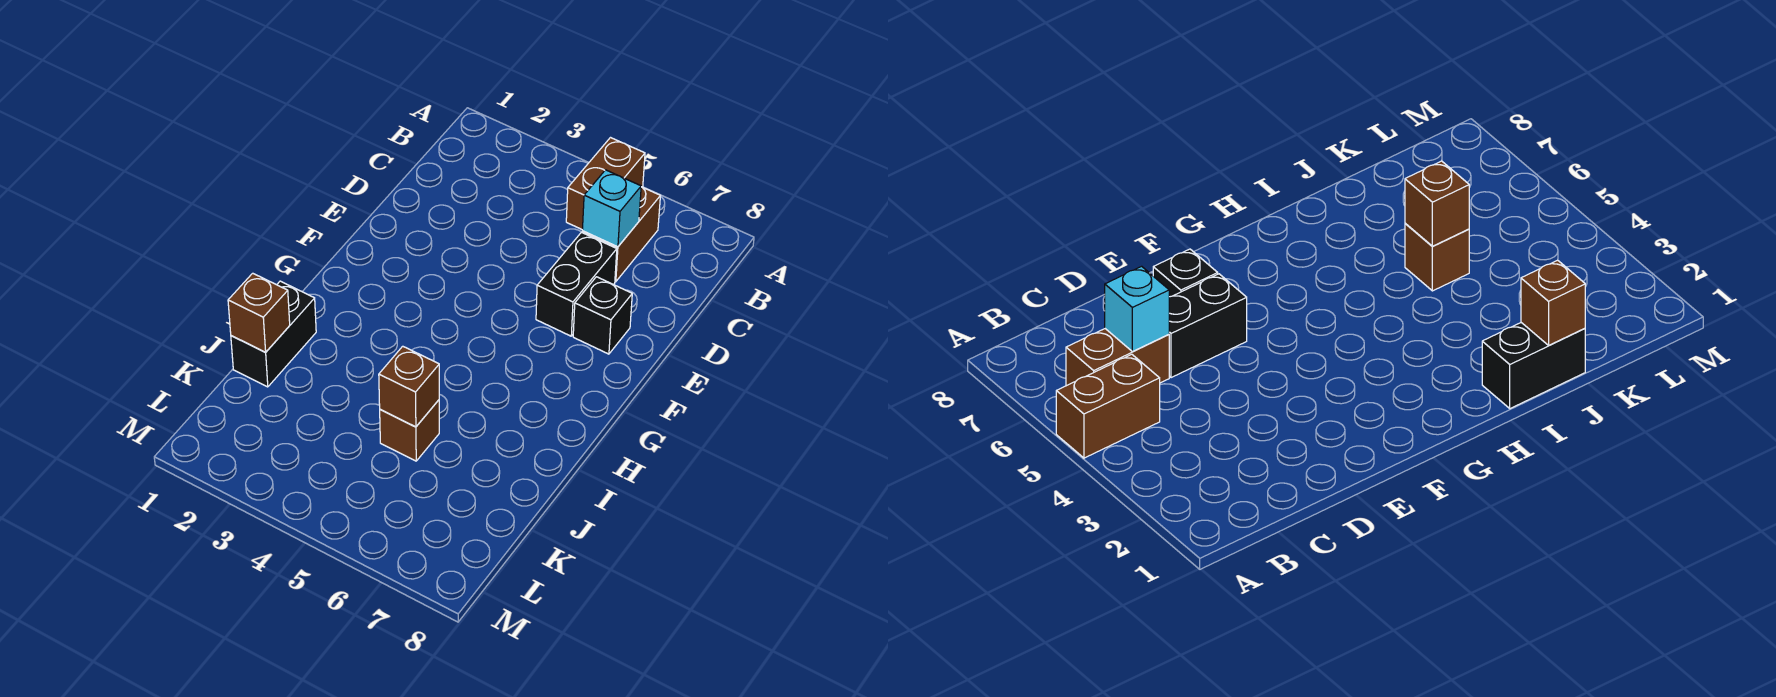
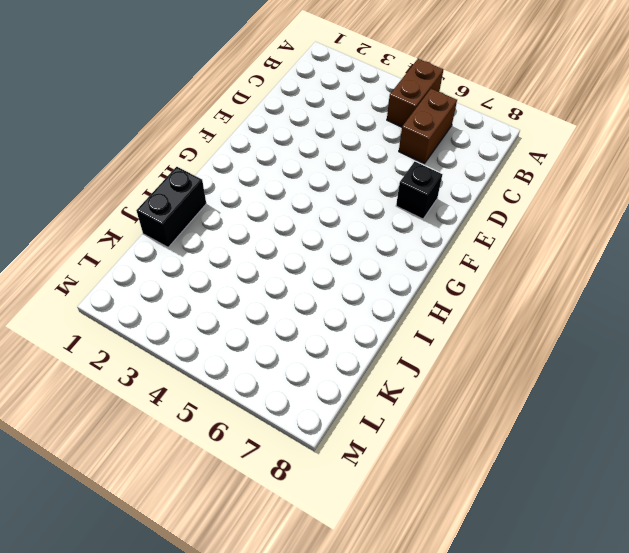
none -> black 1x2 brick [536,232,617,336]
none -> brown 1x1 brick [380,400,439,461]

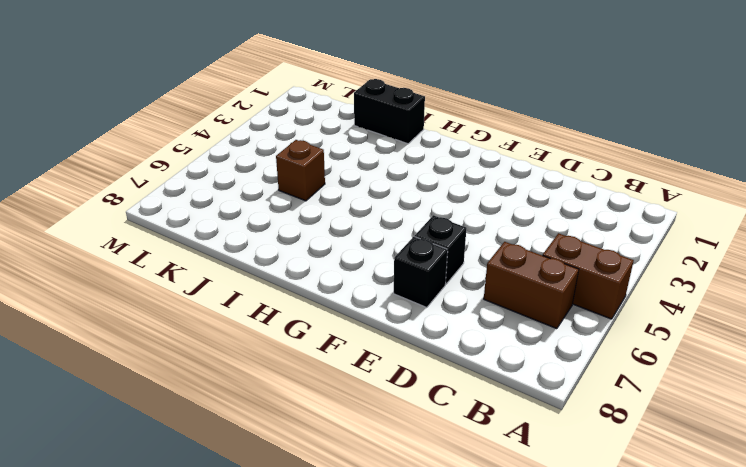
black 1x1 brick [415,215,467,284] -> black 1x2 brick [536,232,617,336]
none -> cyan 1x1 brick [582,170,641,247]
none -> brown 1x1 brick [228,273,290,352]

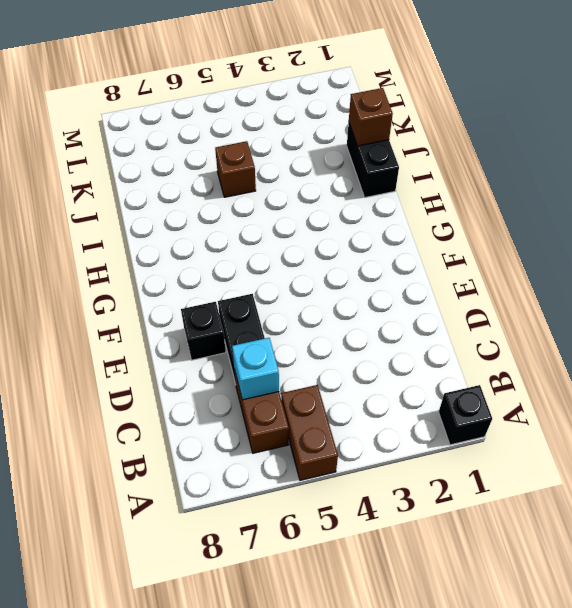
black 1x1 brick [439,385,492,445] -> none
none -> brown 1x1 brick [379,346,439,427]

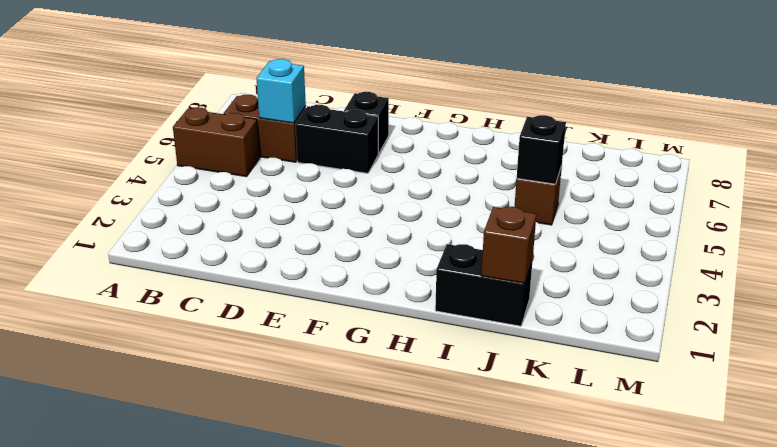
black 1x1 brick [517,115,566,184] -> brown 1x1 brick [379,346,439,427]

